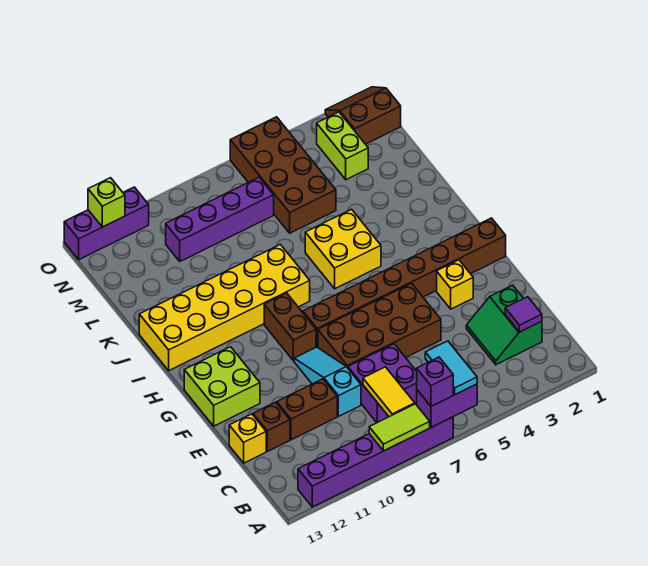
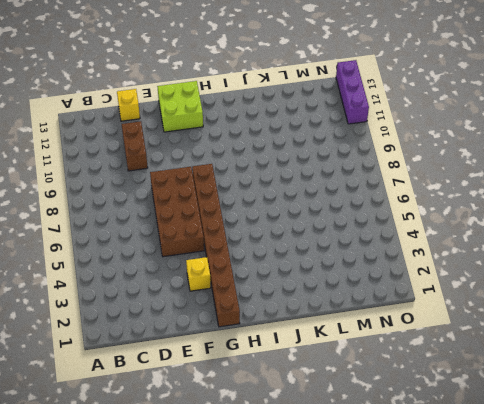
none -> purple 1x6 brick [298,417,453,507]
none -> green 2x2 slope [466,285,542,365]
none -> purple 2x2 brick [348,344,417,423]

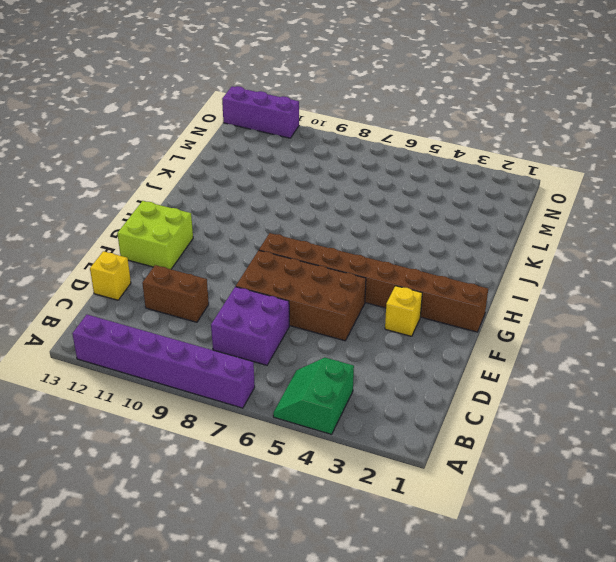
green 2x2 slope [273,358,354,434] -> green 2x2 slope moved to [466,285,542,365]
none -> cyan 1x3 slope [294,347,361,416]
none -> brown 1x1 brick [253,402,290,451]
none -> brown 1x2 brick [264,293,316,361]

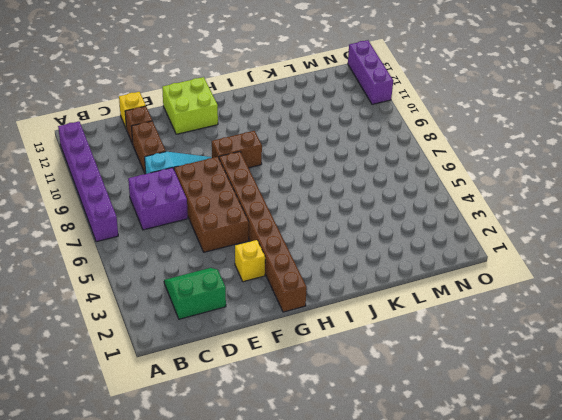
none -> yellow 2x2 brick [305,209,381,289]
none -> yellow 2x6 brick [139,244,310,370]
none -> brown 2x4 brick [230,117,336,233]

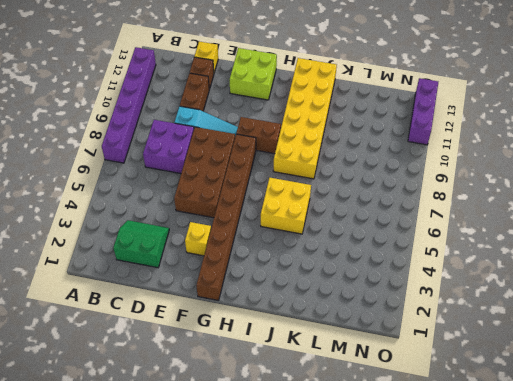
none -> brown 2x4 brick [230,117,336,233]
none -> lime 1x2 brick [317,112,368,180]
none -> purple 1x4 brick [166,177,274,261]

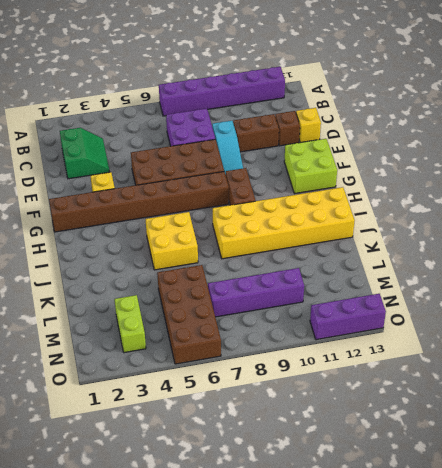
none -> brown 2x2 slope [325,87,401,144]
none -> purple 1x2 brick [417,384,477,427]
none -> lime 1x2 tile [369,404,430,451]

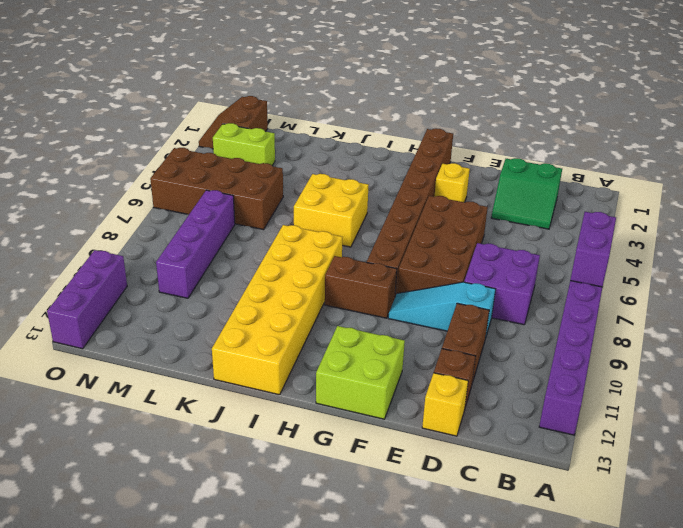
none -> lime 1x2 tile [369,404,430,451]
none -> yellow 1x2 tile [363,367,415,417]
none -> purple 1x1 tile [505,297,542,332]

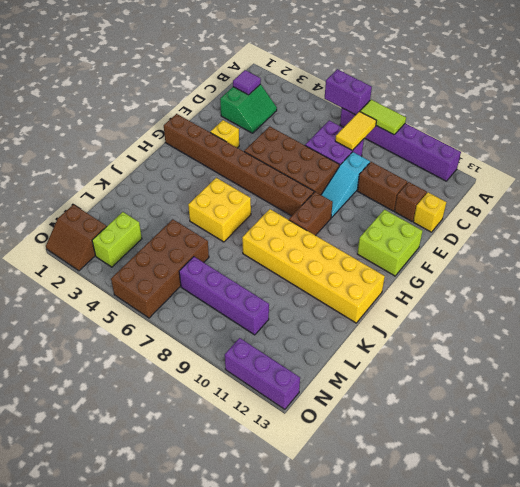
none -> lime 1x1 brick [88,178,125,227]
none -> cyan 1x2 tile [425,341,477,394]
none -> purple 1x1 brick [417,357,453,406]

